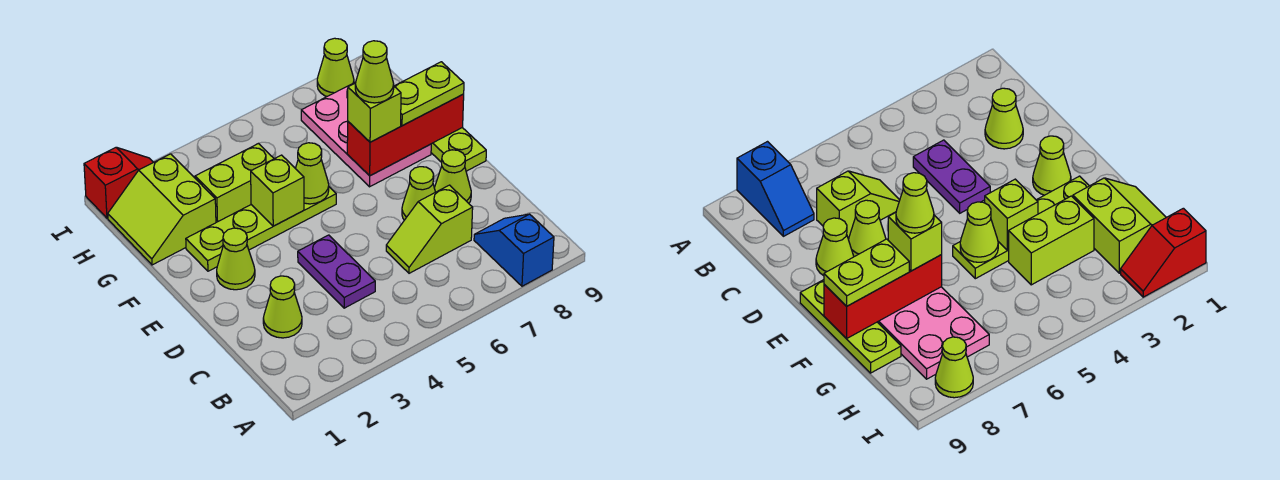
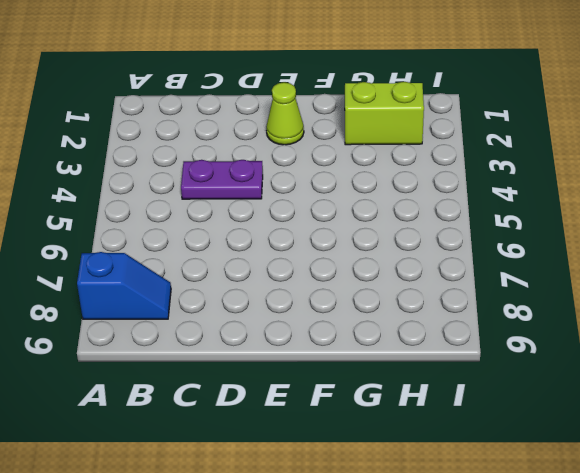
none -> lime 1x1 cone [263,276,302,338]
none -> lime 1x2 slope [386,185,473,273]
none -> lime 1x1 cone [402,167,435,220]

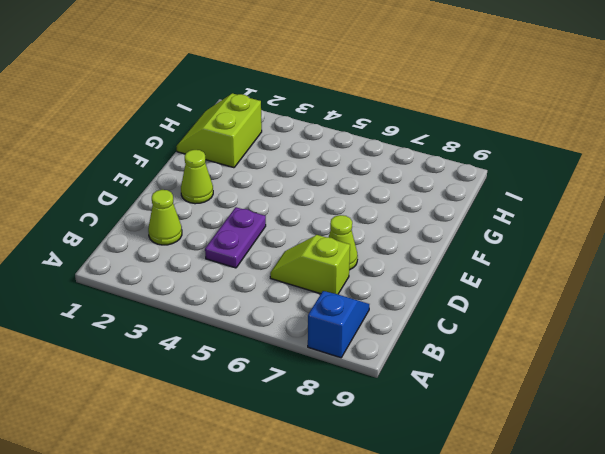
none -> lime 1x1 cone [434,150,471,203]
none -> lime 1x3 plate [431,128,486,171]
none -> lime 1x4 plate [186,187,336,271]

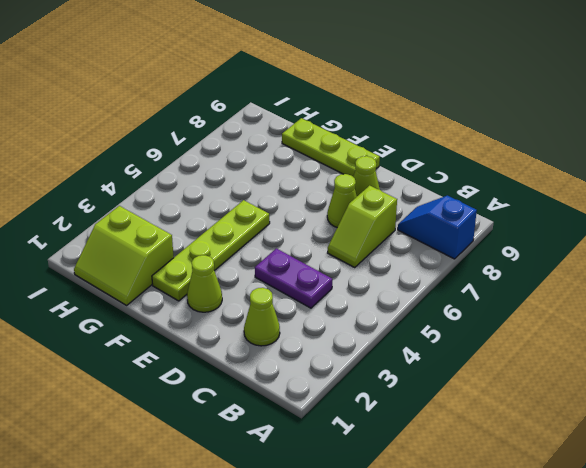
none -> pink 2x3 plate [301,82,431,187]
none -> lime 1x2 brick [195,143,274,222]
none -> red 1x2 slope [84,147,153,218]

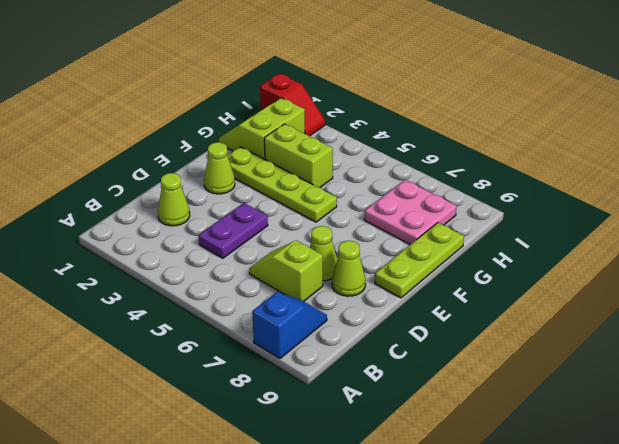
pink 2x2 plate [364,180,457,244] -> pink 2x3 plate [301,82,431,187]
none -> lime 1x1 cone [317,38,354,96]
none -> lime 1x1 brick [251,155,304,226]
none -> lime 1x1 cone [295,143,329,204]

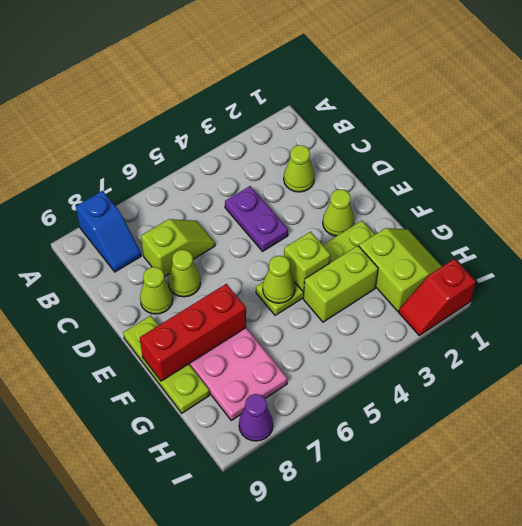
purple 1x1 cone [239,394,273,441] -> lime 1x1 cone [317,38,354,96]
none -> lime 1x1 brick [348,83,401,142]
none -> lime 1x2 plate [394,62,464,126]
none -> lime 1x1 cone [355,41,394,103]

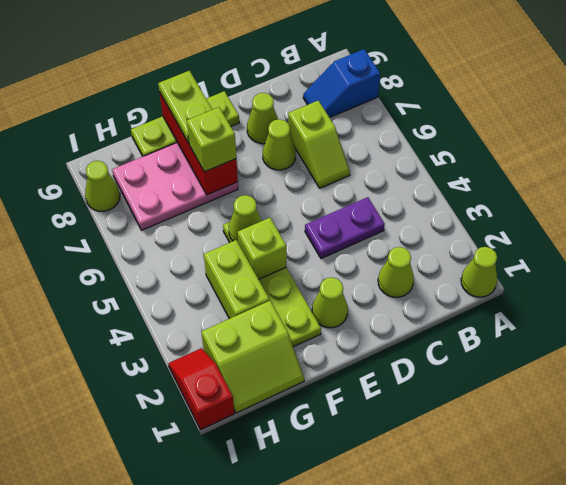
lime 1x1 cone [461,247,497,297] -> lime 1x1 cone moved to [355,41,394,103]

